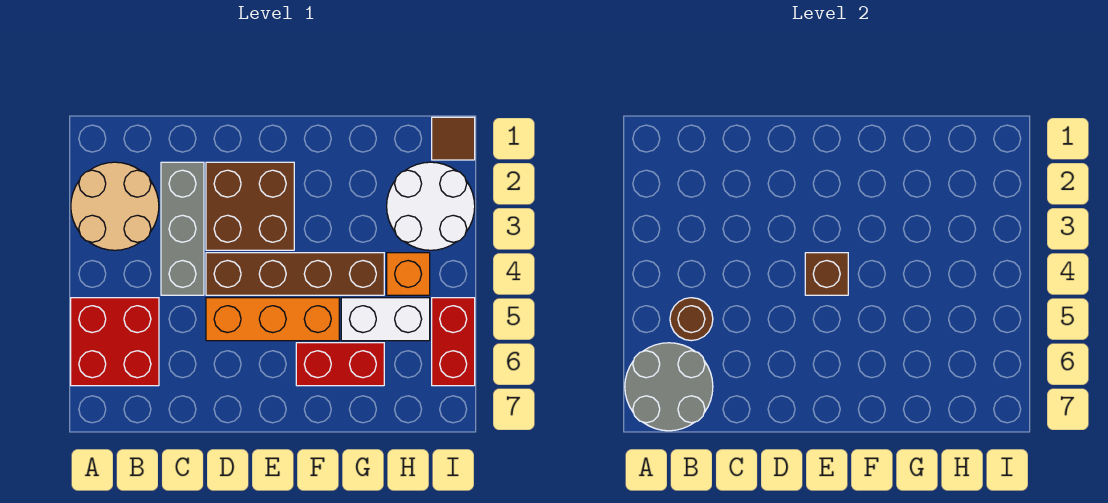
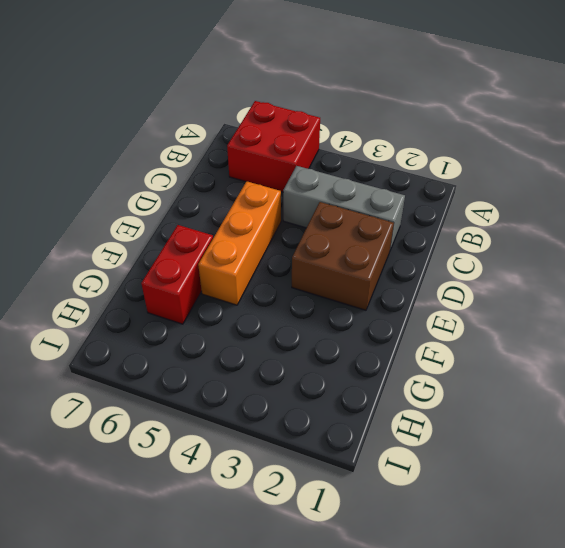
none -> tan 2x2 round brick [71,162,159,250]
none -> brown 1x4 brick [206,253,384,295]
none -> white 1x2 brick [341,298,430,341]

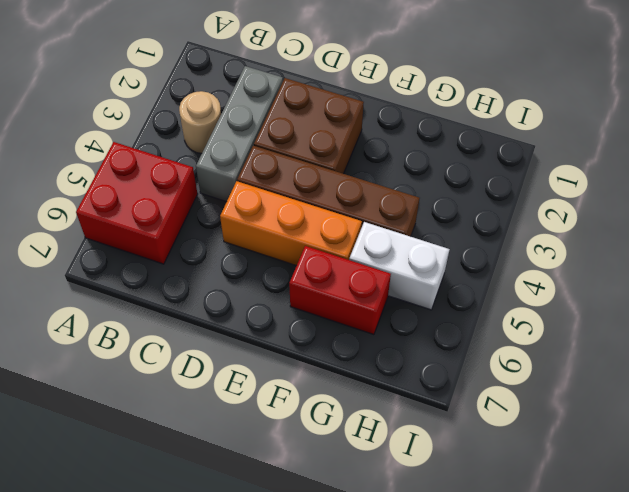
tan 1x1 round brick [179,91,221,153] -> tan 2x2 round brick [71,162,159,250]
none -> white 2x2 round brick [387,162,475,250]
none -> orange 1x1 brick [387,253,430,295]
none -> brown 1x1 tile [432,117,475,160]

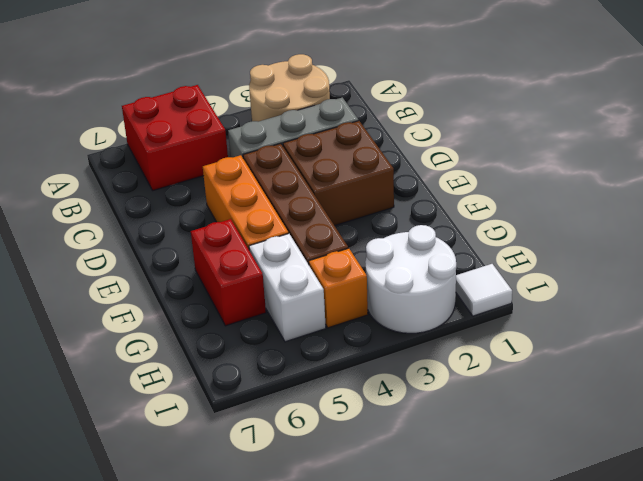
white 1x1 tile [456,264,512,316] -> brown 1x1 tile [432,117,475,160]
none -> red 1x2 brick [432,298,475,386]
none -> grey 2x2 round brick [625,343,713,431]
none -> brown 1x1 round brick [670,298,713,341]

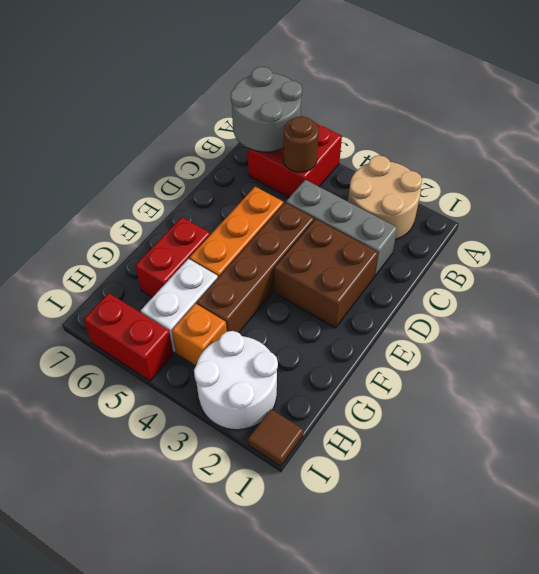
none -> brown 1x1 brick [805,253,848,295]

